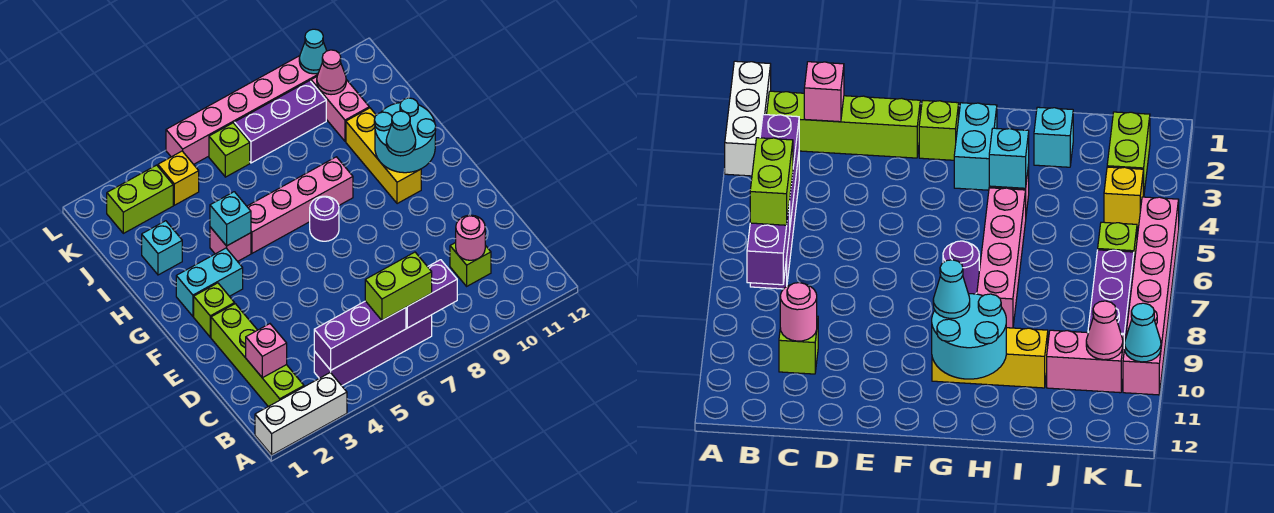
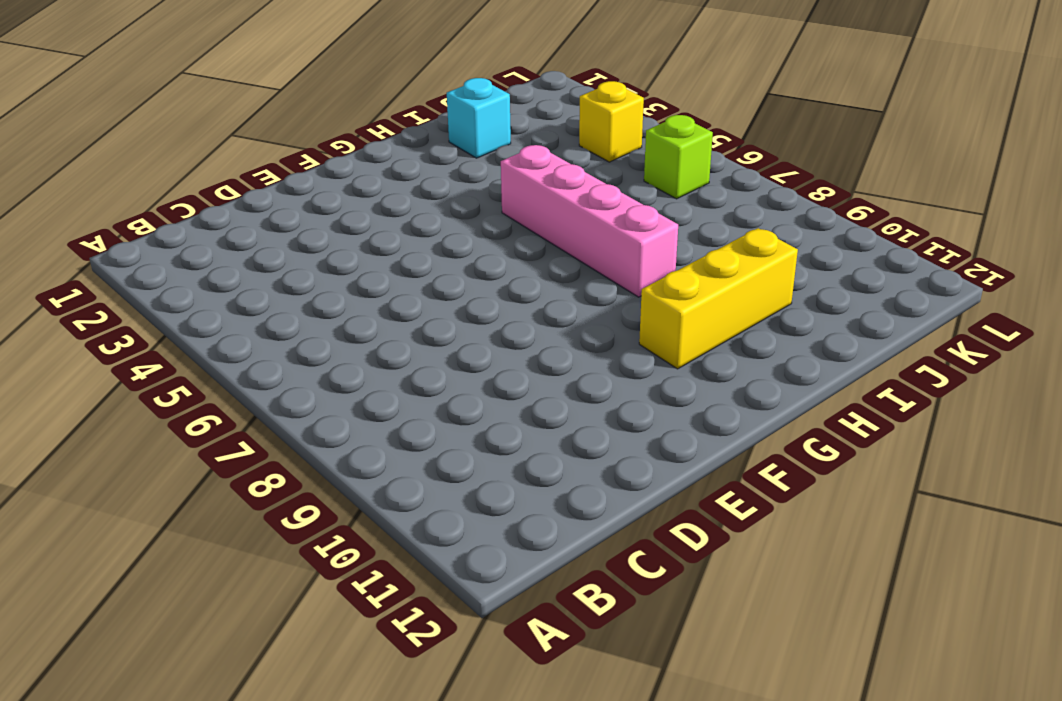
none -> white 1x3 brick [255,372,347,455]
none -> lime 1x4 brick [211,304,304,407]
none -> purple 1x4 brick [314,315,432,386]

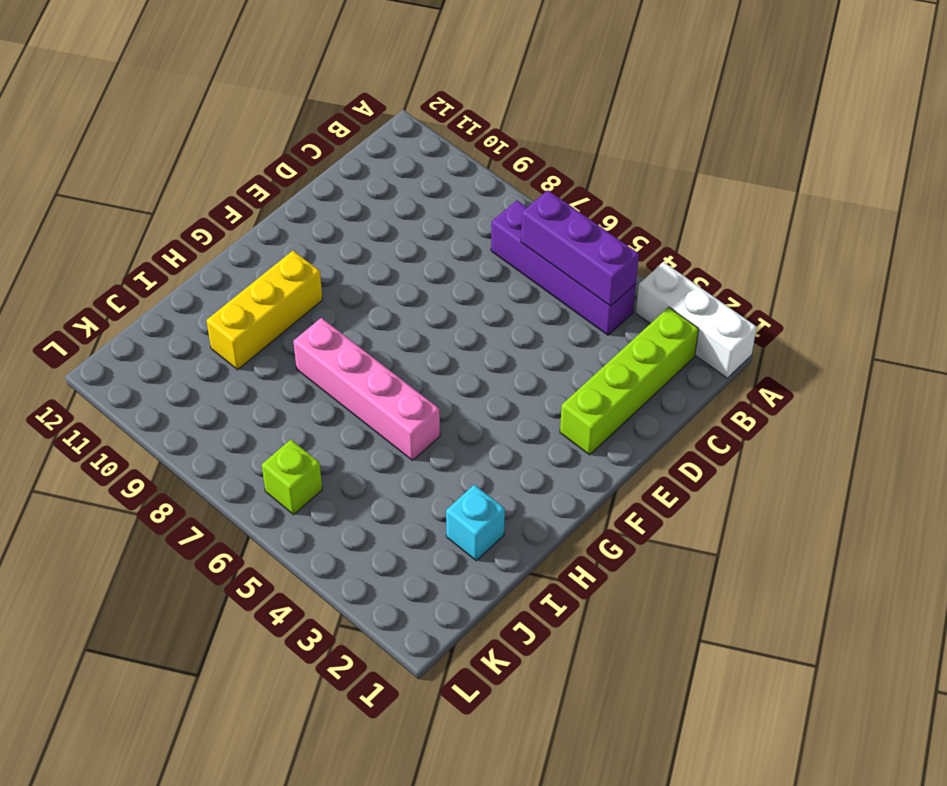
none -> lime 1x1 brick [450,243,491,286]
none -> lime 1x1 brick [194,283,235,337]
none -> cyan 1x2 brick [176,248,243,316]

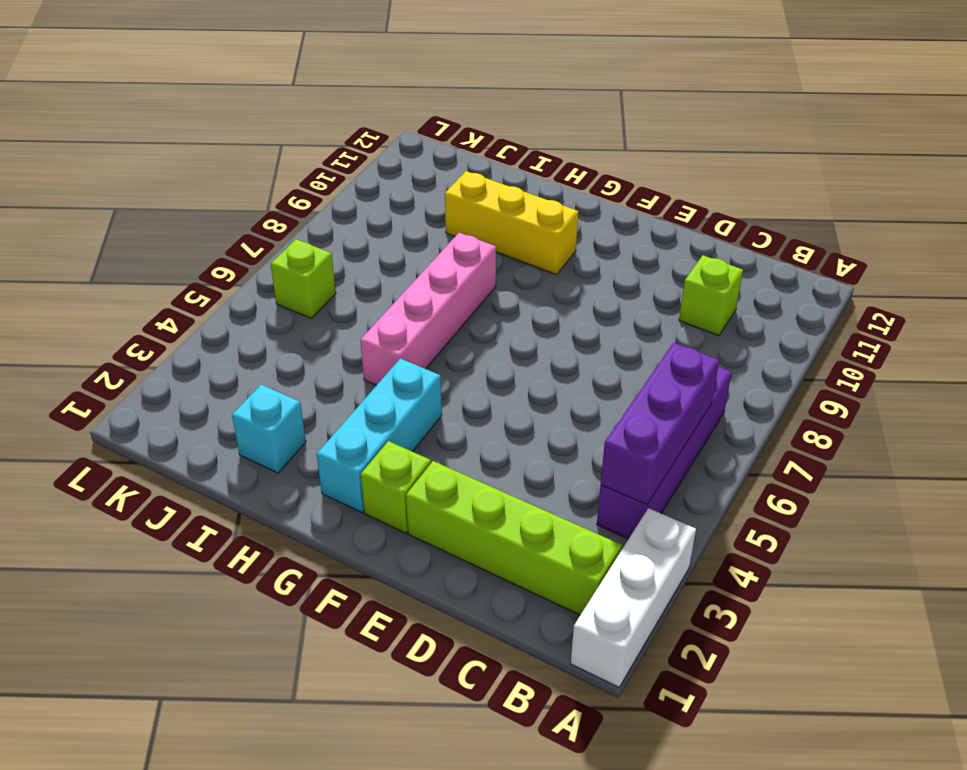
cyan 1x3 brick [317,359,442,513] -> cyan 1x2 brick [176,248,243,316]
none -> purple 1x1 round brick [310,196,339,241]
none -> pink 1x1 brick [210,227,251,261]
none -> pink 1x2 brick [311,77,369,141]

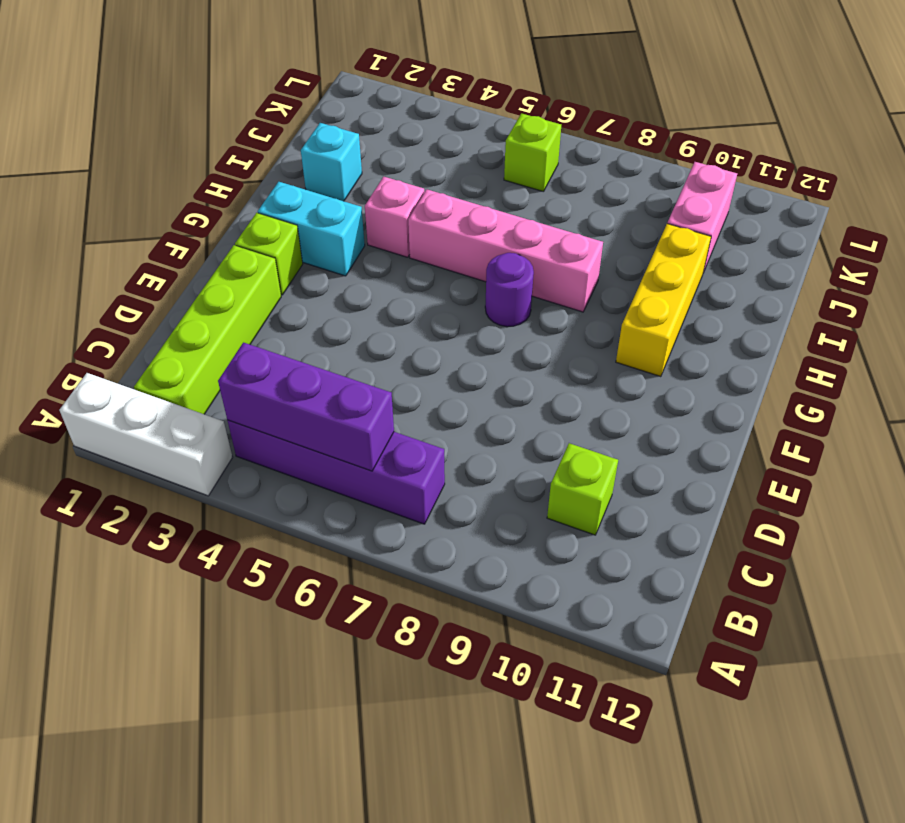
none -> lime 1x2 brick [107,165,173,233]
none -> yellow 1x1 brick [158,151,199,205]
none -> purple 1x3 brick [234,81,326,163]

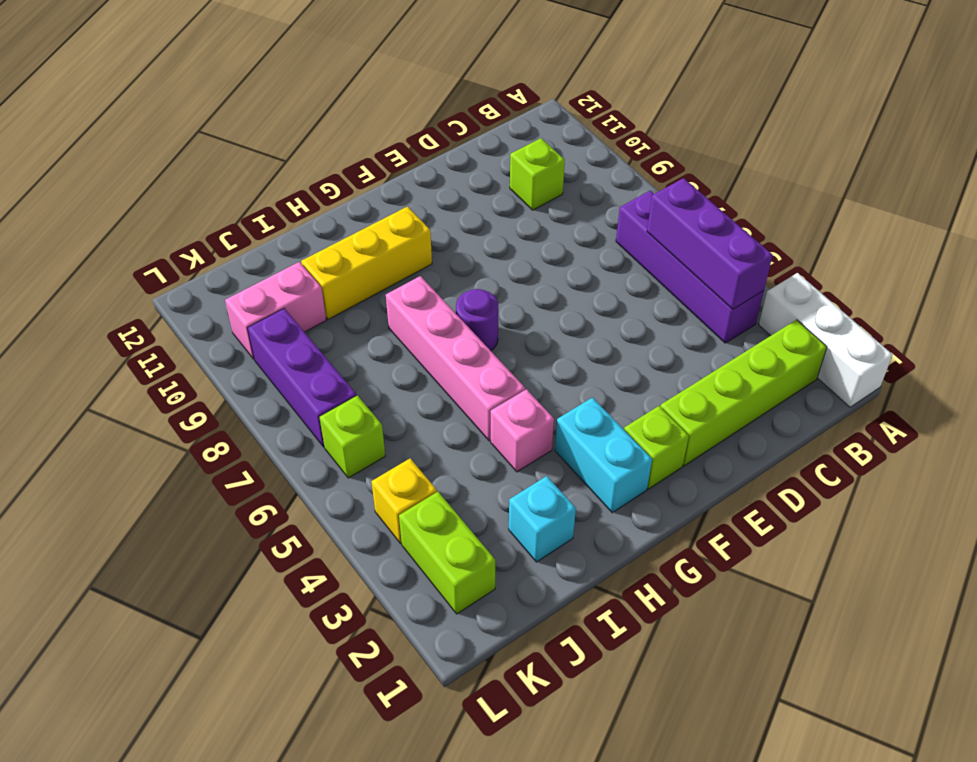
none -> pink 1x6 brick [166,56,318,164]
none -> purple 1x2 brick [406,260,457,328]
none -> pink 1x1 brick [246,324,287,378]

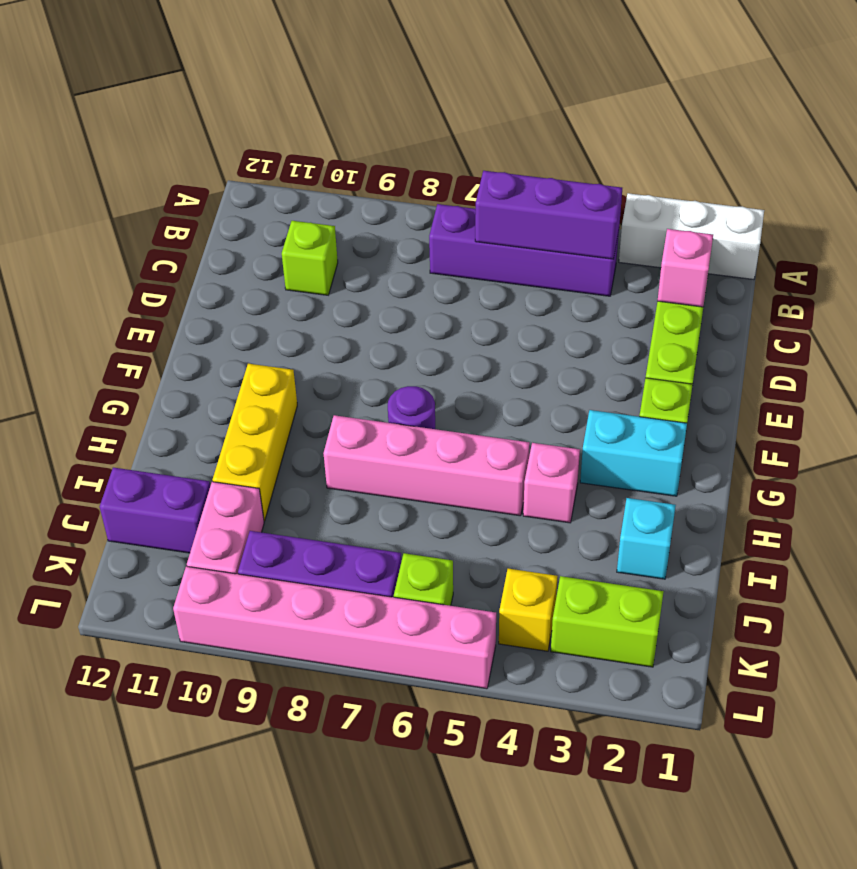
purple 1x2 brick [100,468,210,553] -> purple 1x2 brick moved to [406,260,457,328]
none -> pink 1x1 round brick [456,215,485,260]
none -> cyan 2x2 round brick [374,98,436,173]
none -> cyan 1x1 brick [210,192,251,246]

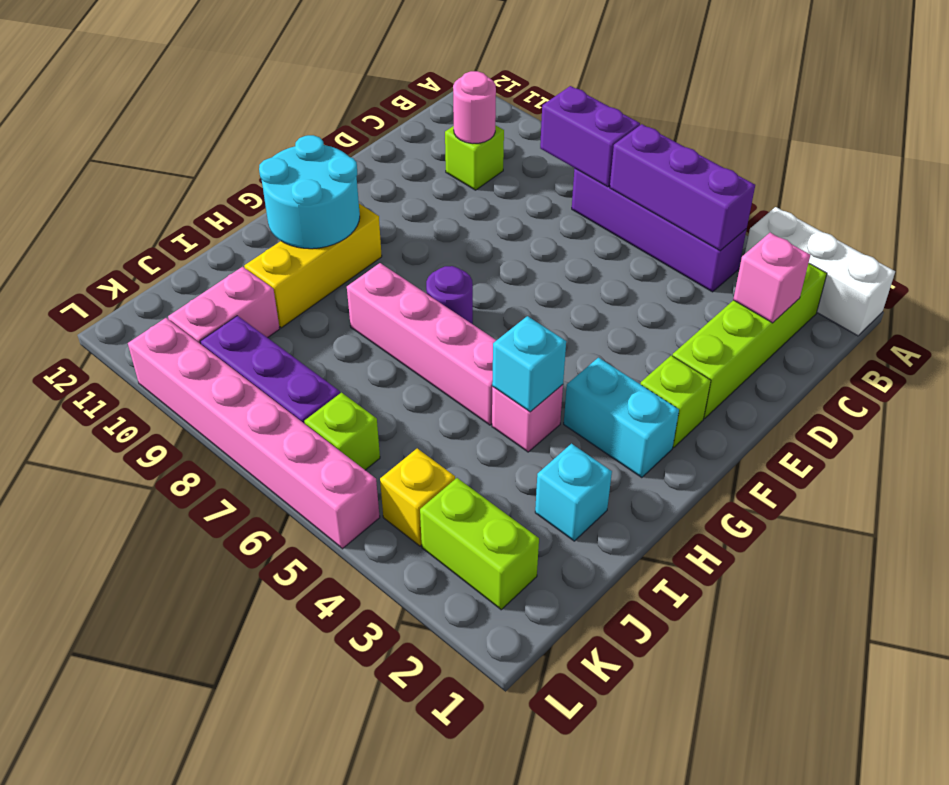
none -> pink 1x1 cone [317,50,346,95]
none -> cyan 1x1 cone [299,29,327,74]
none -> lime 1x2 brick [365,252,432,320]

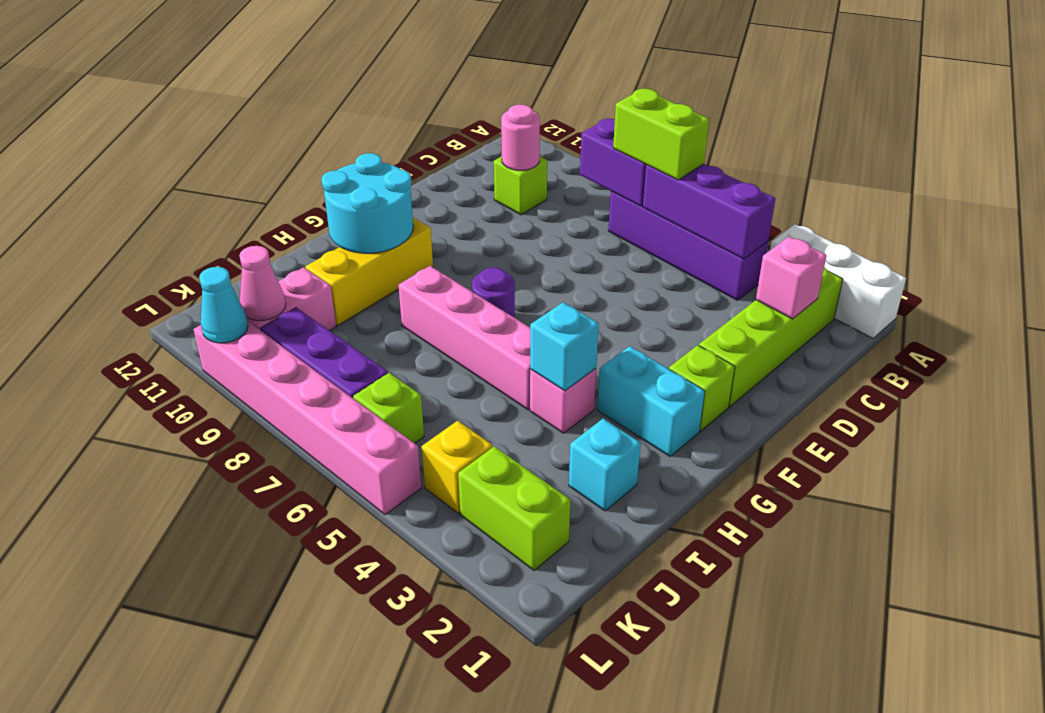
none -> cyan 1x1 cone [386,111,416,156]

